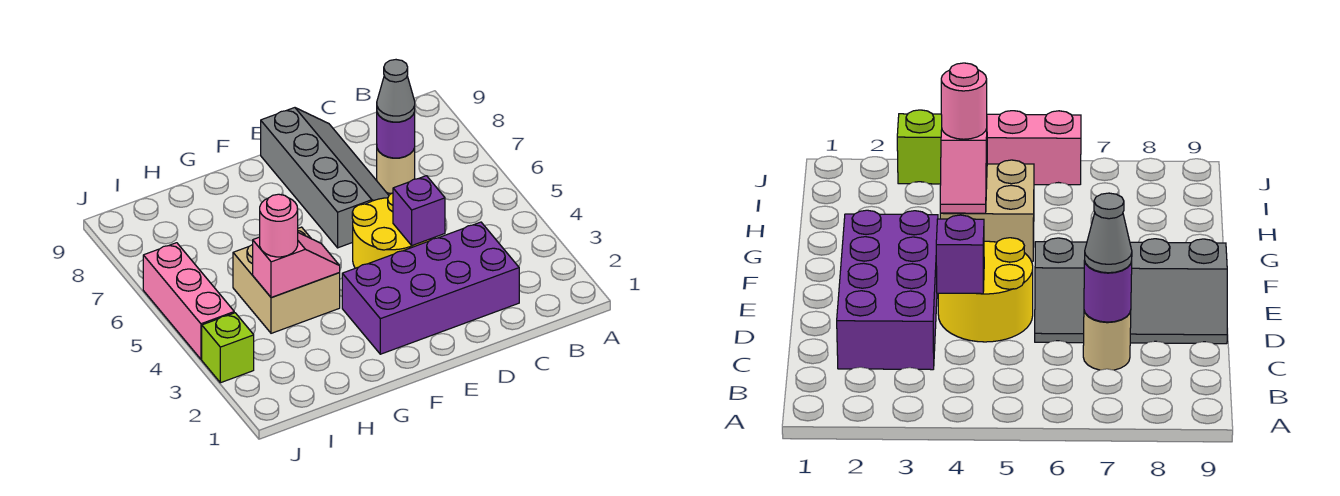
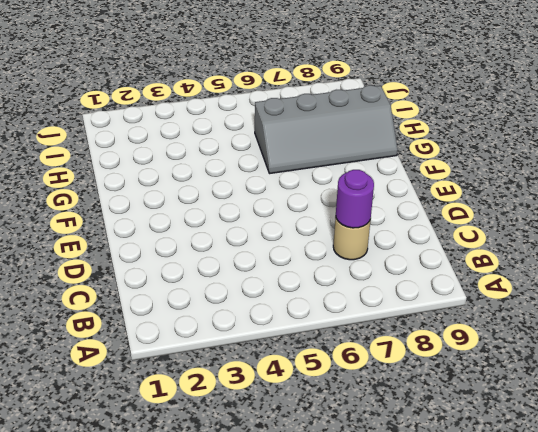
grey 2x4 slope [255,85,398,174] -> grey 2x4 slope moved to [261,108,389,248]
none -> purple 2x4 brick [342,222,519,354]
none -> yellow 2x2 round brick [352,193,431,268]
none -> tan 2x2 brick [233,227,340,333]

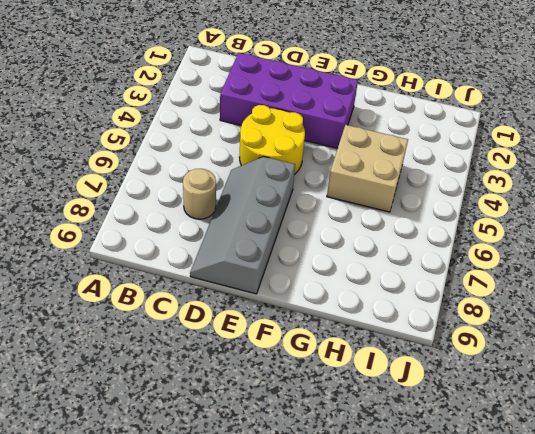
none -> lime 1x1 brick [202,313,254,383]
none -> pink 1x3 brick [143,243,234,359]
none -> purple 1x1 round brick [377,112,415,158]

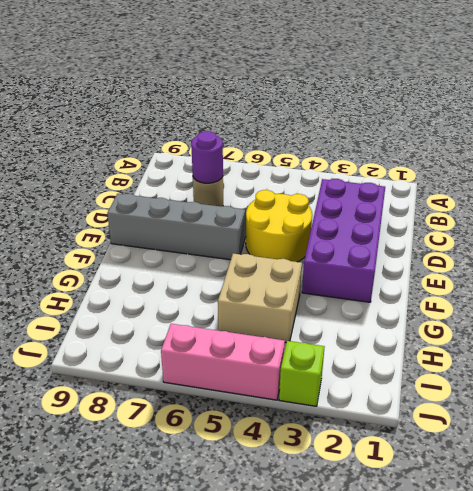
none -> purple 1x1 brick [393,176,445,246]
none -> pink 1x2 slope [253,233,340,298]
none -> grey 1x1 cone [377,60,415,122]

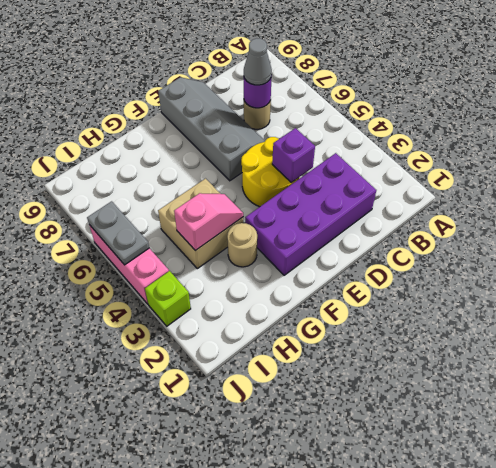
tan 1x1 round brick [227,223,257,267] -> none
grey 1x2 plate [87,201,149,265] -> none
none -> pink 1x1 round brick [260,194,298,257]

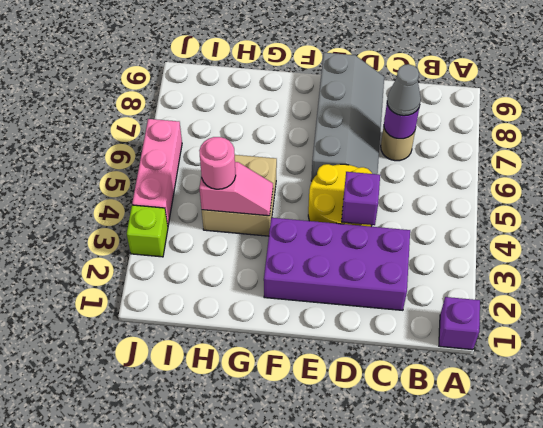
purple 1x1 brick [439,297,480,350] -> none

